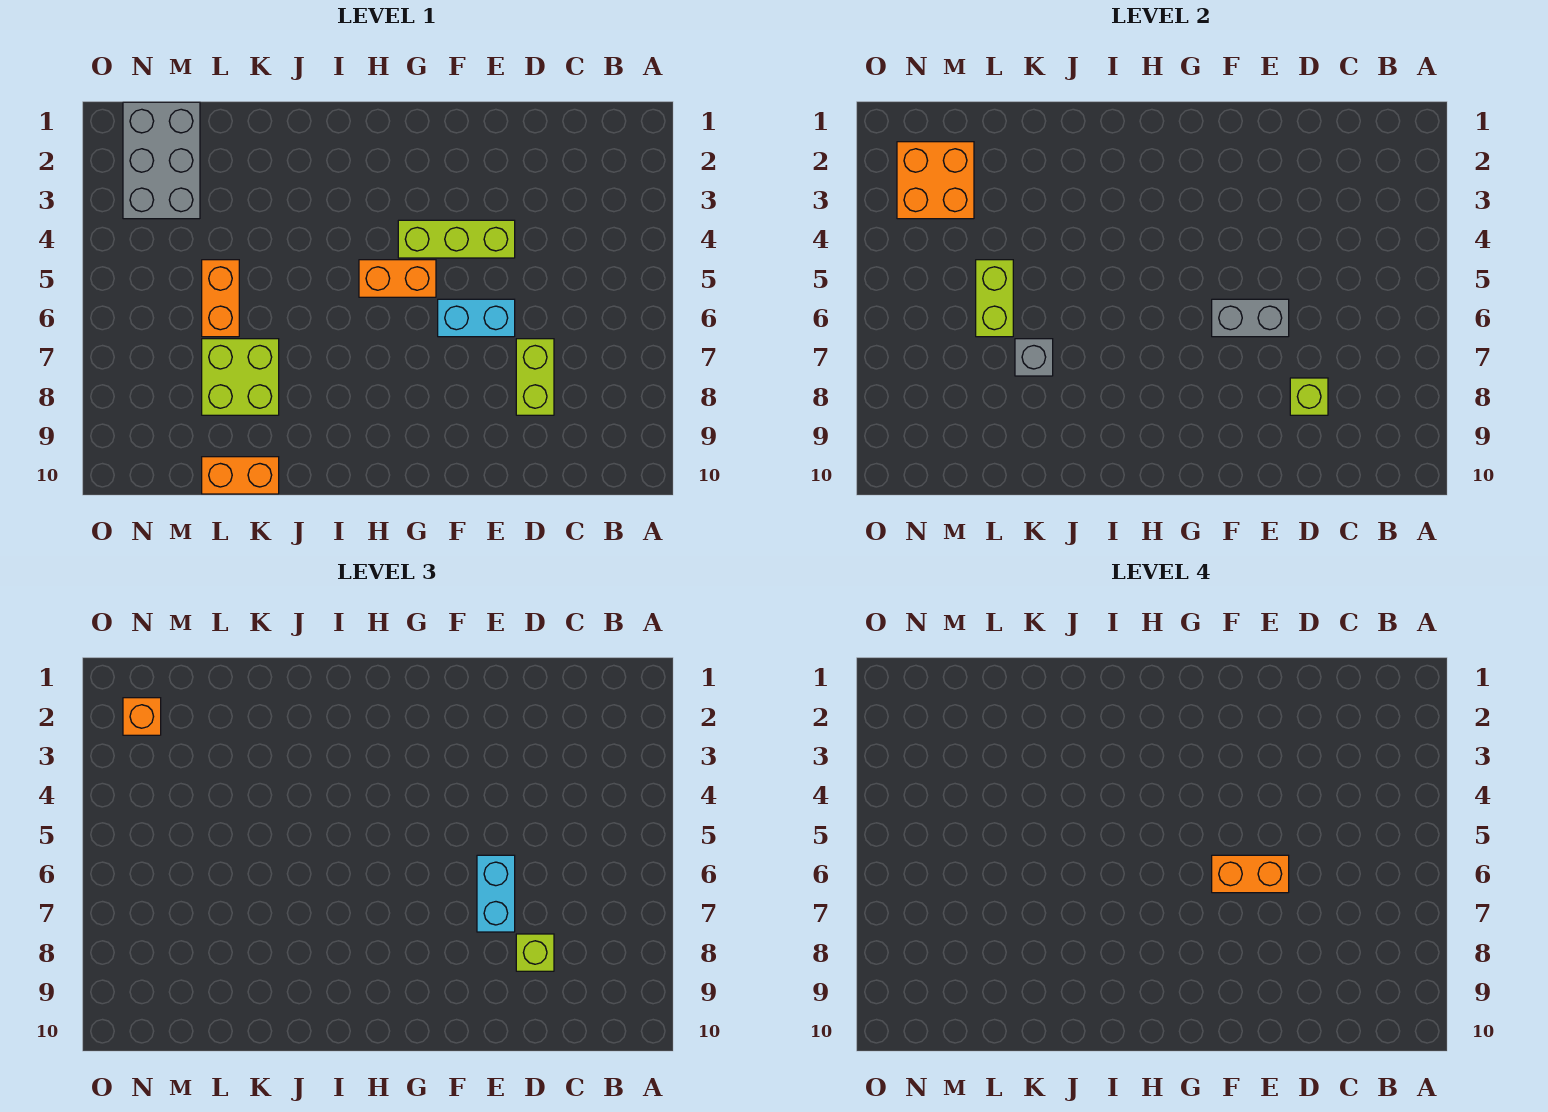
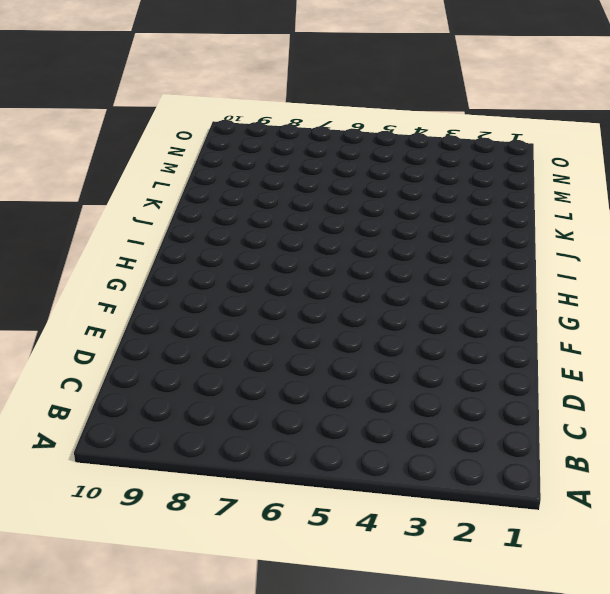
none -> lime 1x2 brick [516,339,554,415]
none -> lime 1x3 brick [398,220,515,258]
none -> cyan 1x2 brick [438,299,515,337]

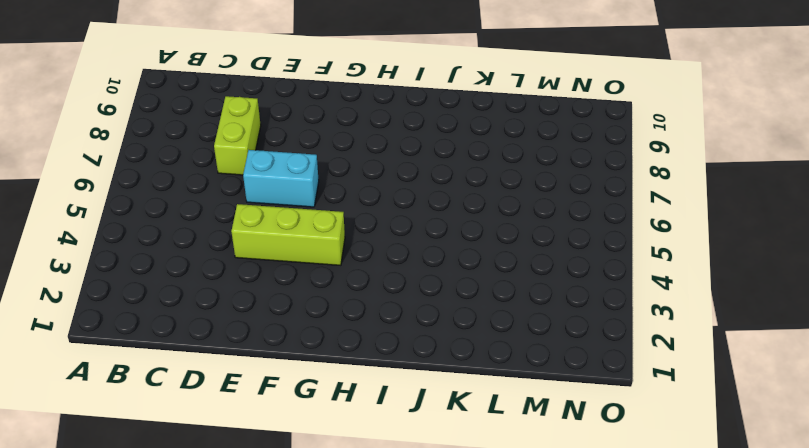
none -> orange 1x2 brick [359,260,436,297]
none -> lime 2x2 brick [202,339,279,415]
none -> orange 1x2 brick [202,457,279,494]

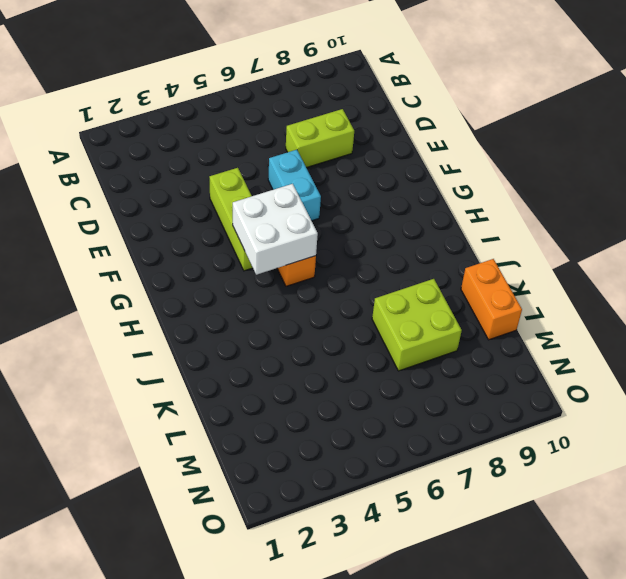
white 2x2 brick [233,184,318,275] -> none
none -> orange 1x2 brick [202,260,239,337]
none -> grey 2x3 brick [123,102,200,219]
none -> lime 1x1 brick [1290,378,1328,415]

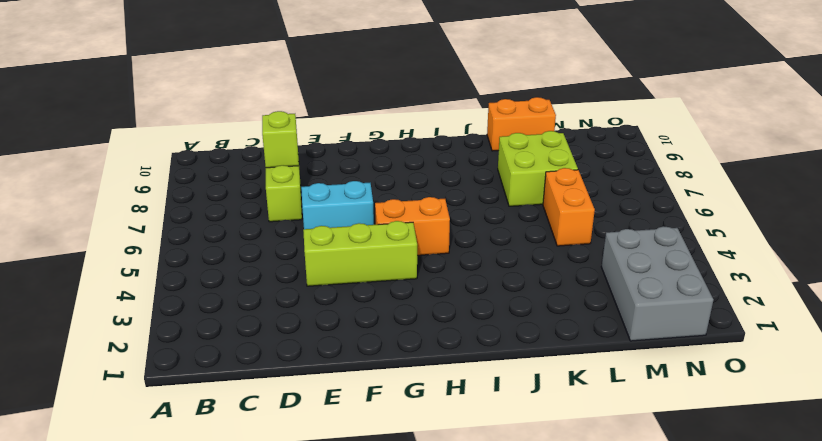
none -> grey 1x2 brick [1212,299,1289,337]
none -> grey 1x1 brick [1015,339,1053,376]
none -> lime 1x2 brick [976,260,1013,337]

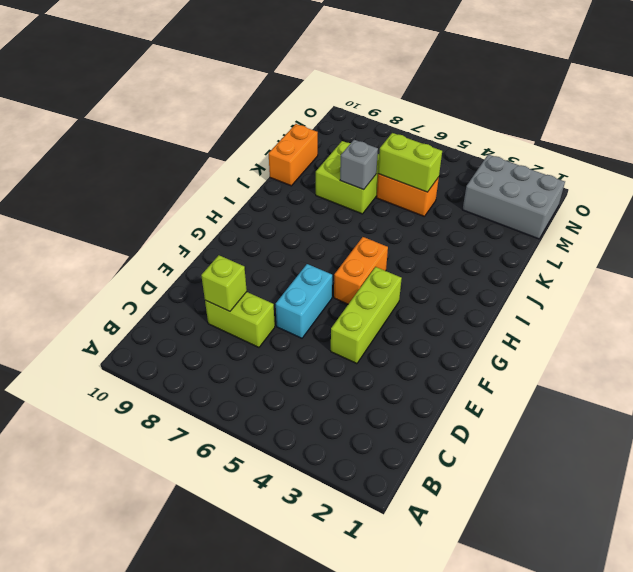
none -> grey 1x2 brick [1212,299,1289,337]
none -> orange 2x2 brick [897,142,974,219]
none -> lime 1x1 brick [516,934,554,971]

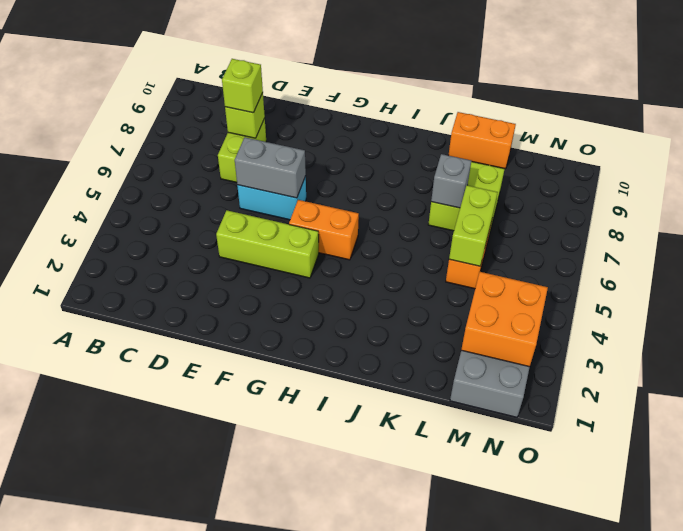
none -> cyan 1x2 brick [477,855,515,932]
none -> orange 1x1 brick [123,698,161,735]
none -> orange 1x2 brick [1212,855,1289,893]

